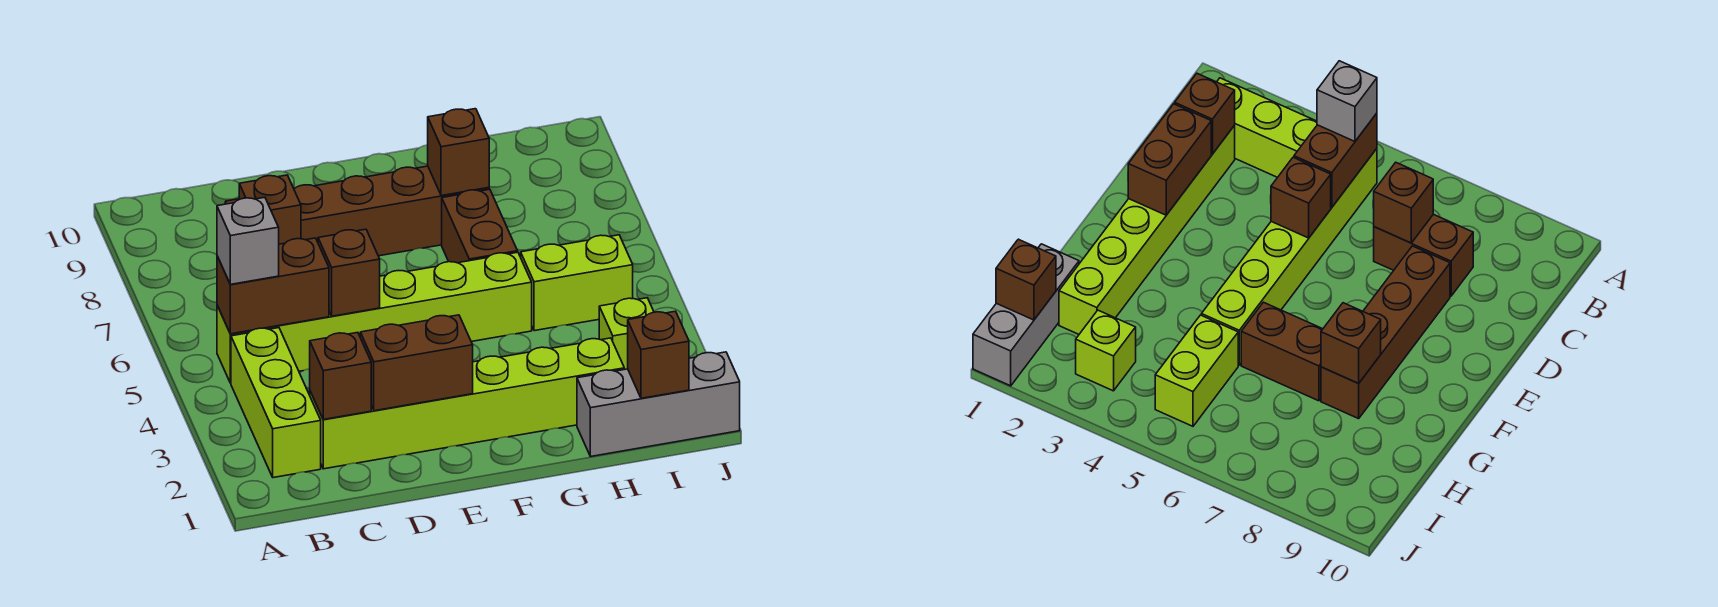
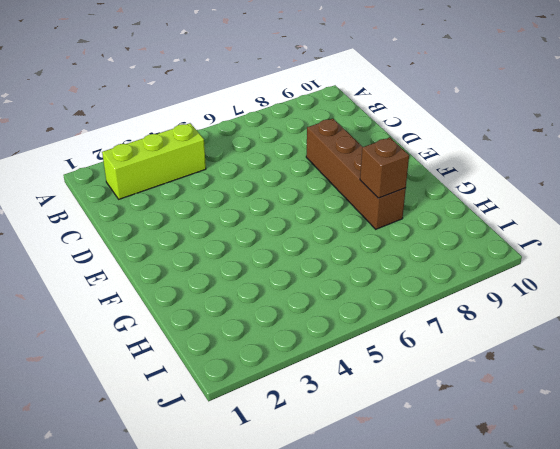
none -> lime 1x6 brick [217,252,532,383]
none -> lime 1x6 brick [310,338,624,469]
none -> brown 1x2 brick [1374,214,1473,296]

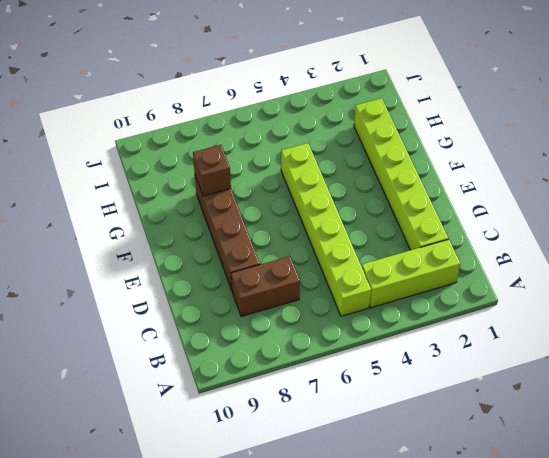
none -> brown 1x2 brick [442,189,518,263]
none -> grey 1x3 brick [577,352,740,457]
none -> lime 1x2 brick [521,235,633,331]

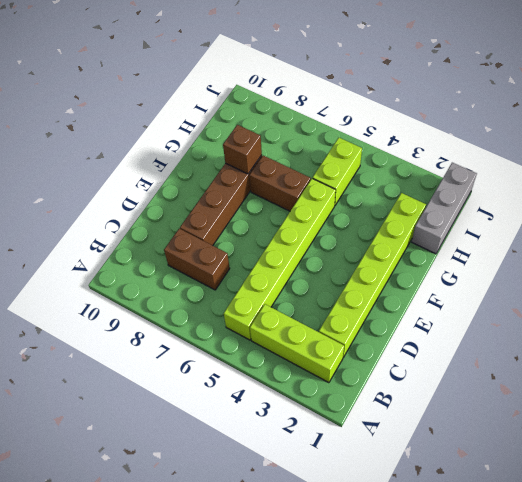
none -> lime 1x1 brick [599,298,654,369]
none -> brown 1x2 brick [217,238,329,334]
none -> brown 1x1 brick [310,332,371,419]

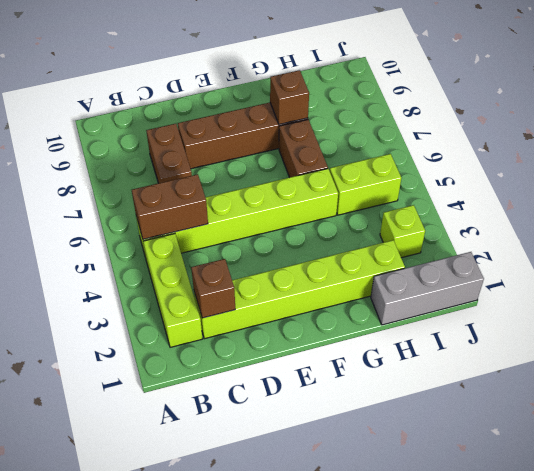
none -> brown 1x1 brick [239,175,301,244]
none -> brown 1x2 brick [360,315,473,411]
none -> brown 1x1 brick [318,229,380,316]

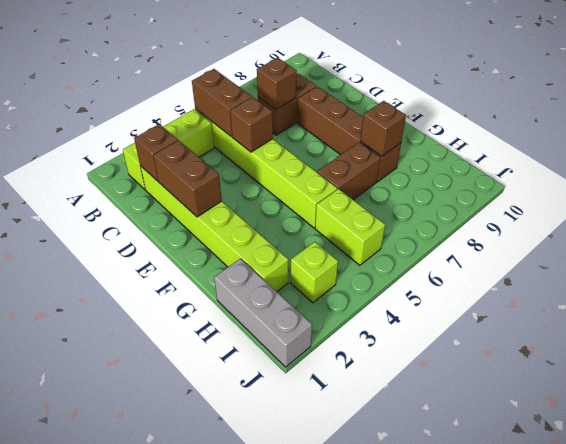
none -> brown 1x1 brick [628,311,689,398]
none -> grey 1x1 brick [217,197,279,284]

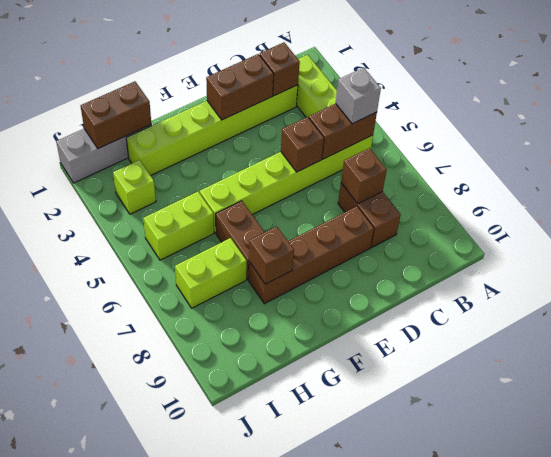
brown 1x2 brick [80,81,151,149] -> brown 1x1 brick [628,311,689,398]
lime 1x2 brick [175,238,247,308] -> none

